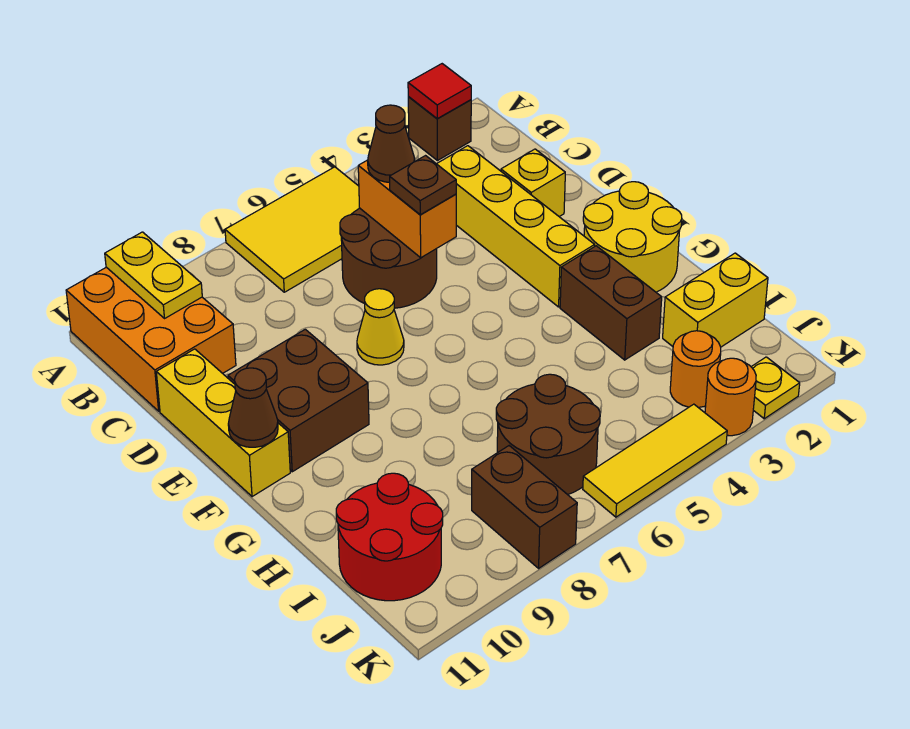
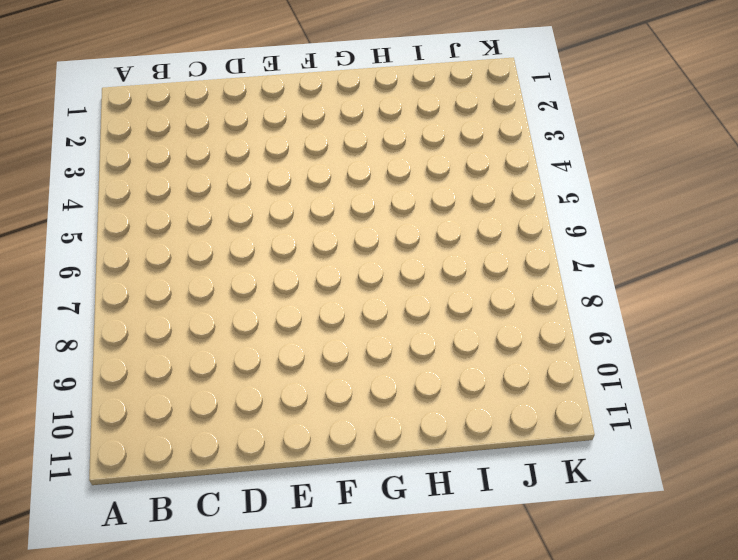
none -> brown 1x1 brick [408,97,471,161]
none -> yellow 2x3 tile [225,167,359,292]
none -> orange 2x3 brick [66,267,236,411]

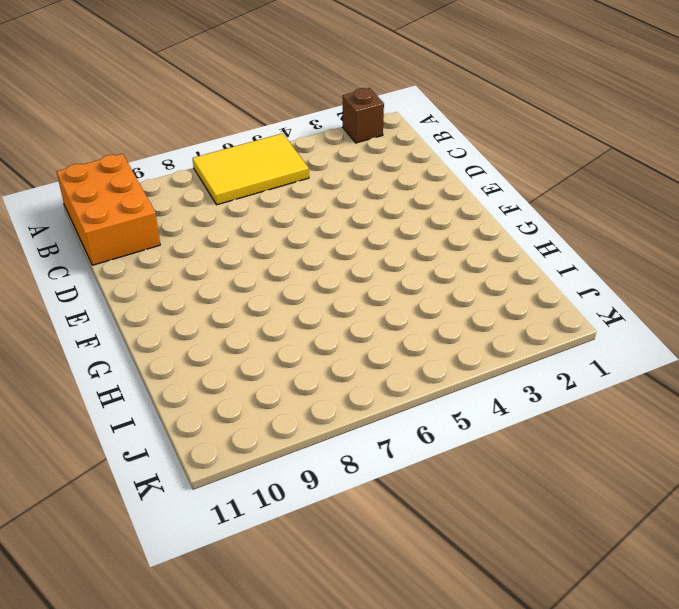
none -> yellow 1x4 brick [437,146,595,307]
none -> brown 2x2 round brick [340,208,437,308]
none -> yellow 1x1 brick [501,149,565,217]

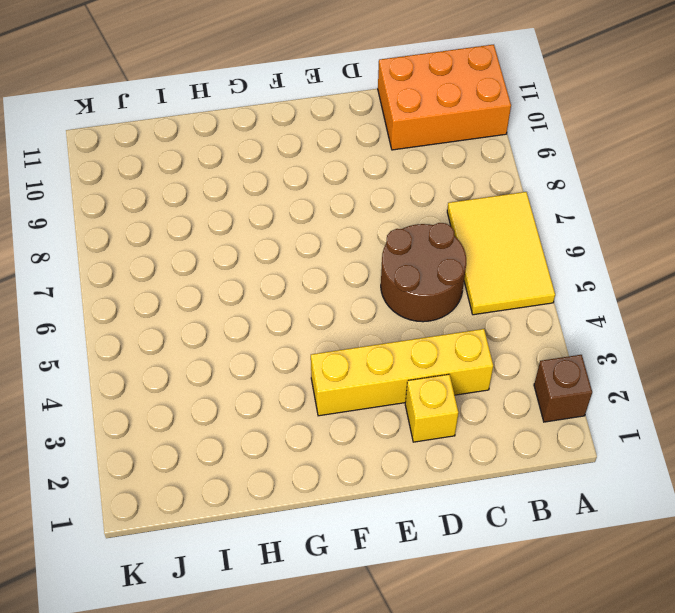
none -> yellow 1x3 brick [156,349,290,497]
none -> yellow 1x1 cone [357,289,404,365]
none -> brown 2x2 brick [228,329,369,472]

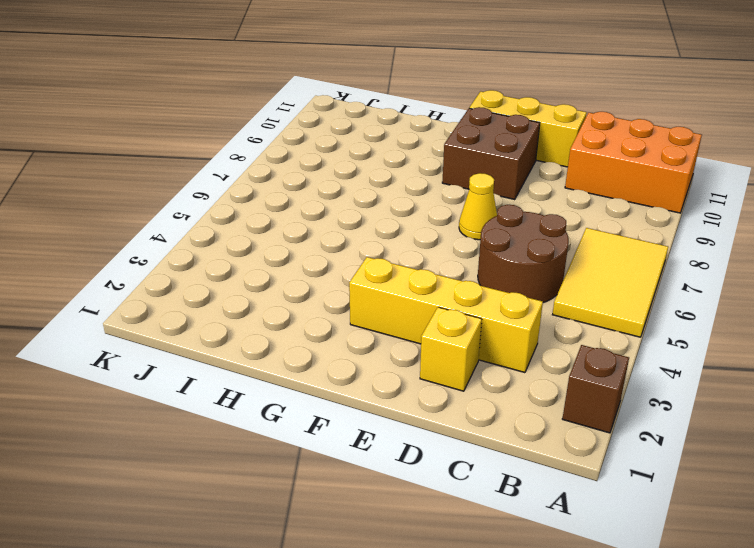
none -> yellow 2x2 round brick [583,182,682,292]
none -> brown 1x2 brick [560,246,662,360]
none -> yellow 1x2 brick [663,253,768,347]

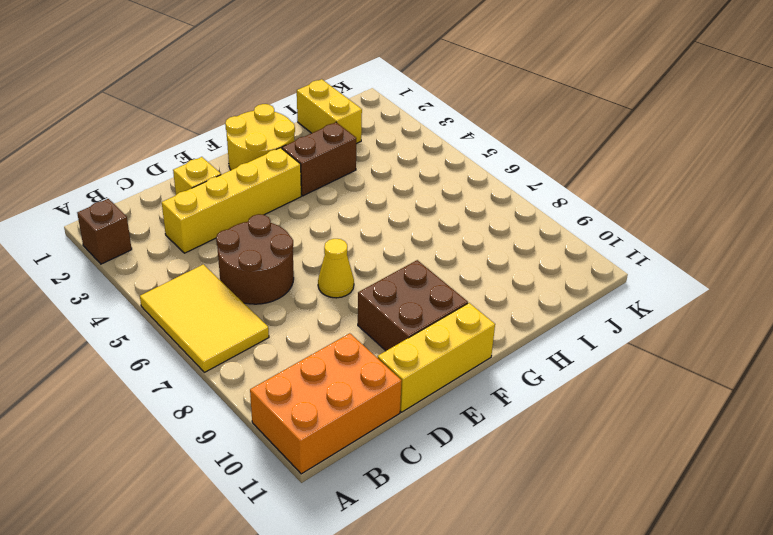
none -> brown 2x2 round brick [496,374,600,495]
none -> red 2x2 round brick [336,473,443,601]
none -> orange 1x1 round brick [670,331,721,408]

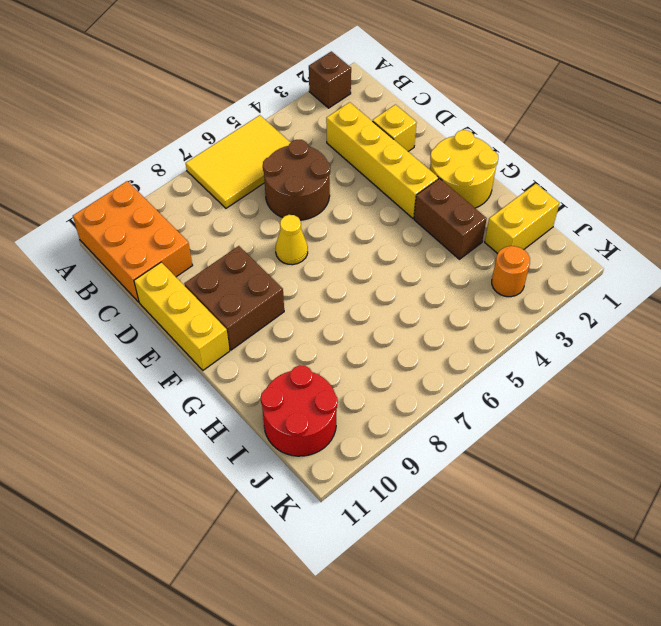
none -> brown 2x2 round brick [496,374,600,495]
none -> brown 1x2 brick [472,446,577,568]
none -> yellow 1x1 plate [751,357,800,419]

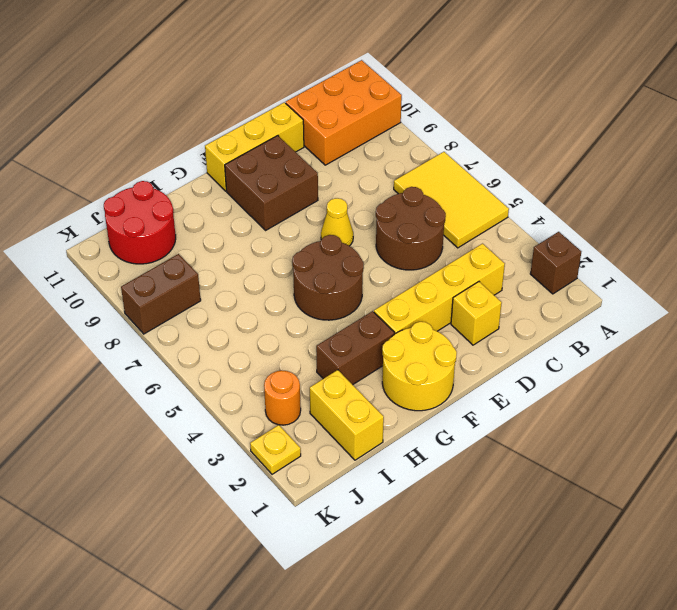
brown 2x2 round brick [292,235,364,320] -> brown 2x2 round brick moved to [496,374,600,495]
none -> orange 1x1 round brick [705,358,756,436]
none -> yellow 1x3 tile [583,404,727,517]
none -> red 1x1 tile [408,64,471,119]

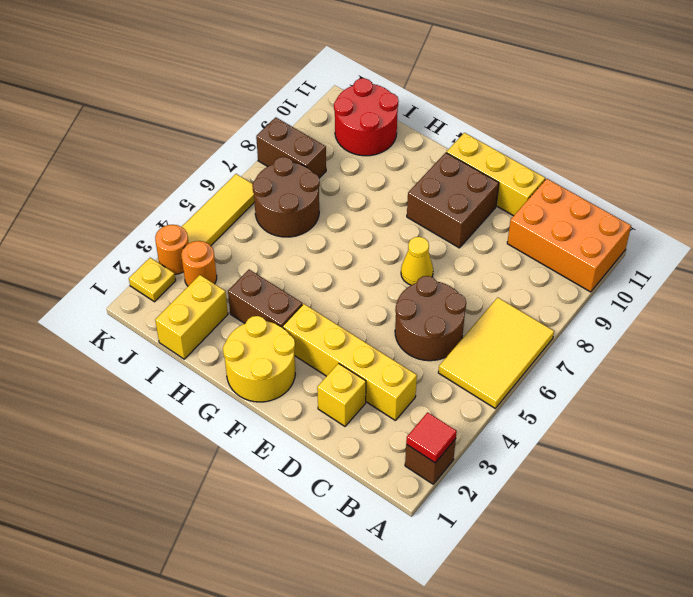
none -> yellow 1x2 plate [105,232,202,318]
none -> orange 1x2 brick [358,160,456,258]
none -> brown 1x1 cone [228,368,278,447]

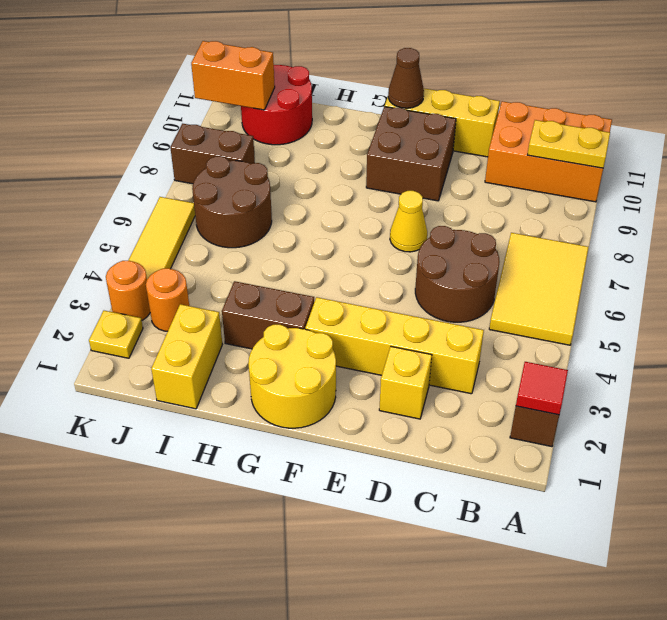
orange 1x2 brick [191,41,275,110] -> orange 1x2 brick moved to [358,160,456,258]
none -> brown 1x1 cone [368,105,415,182]
none -> brown 1x1 plate [390,156,456,215]

